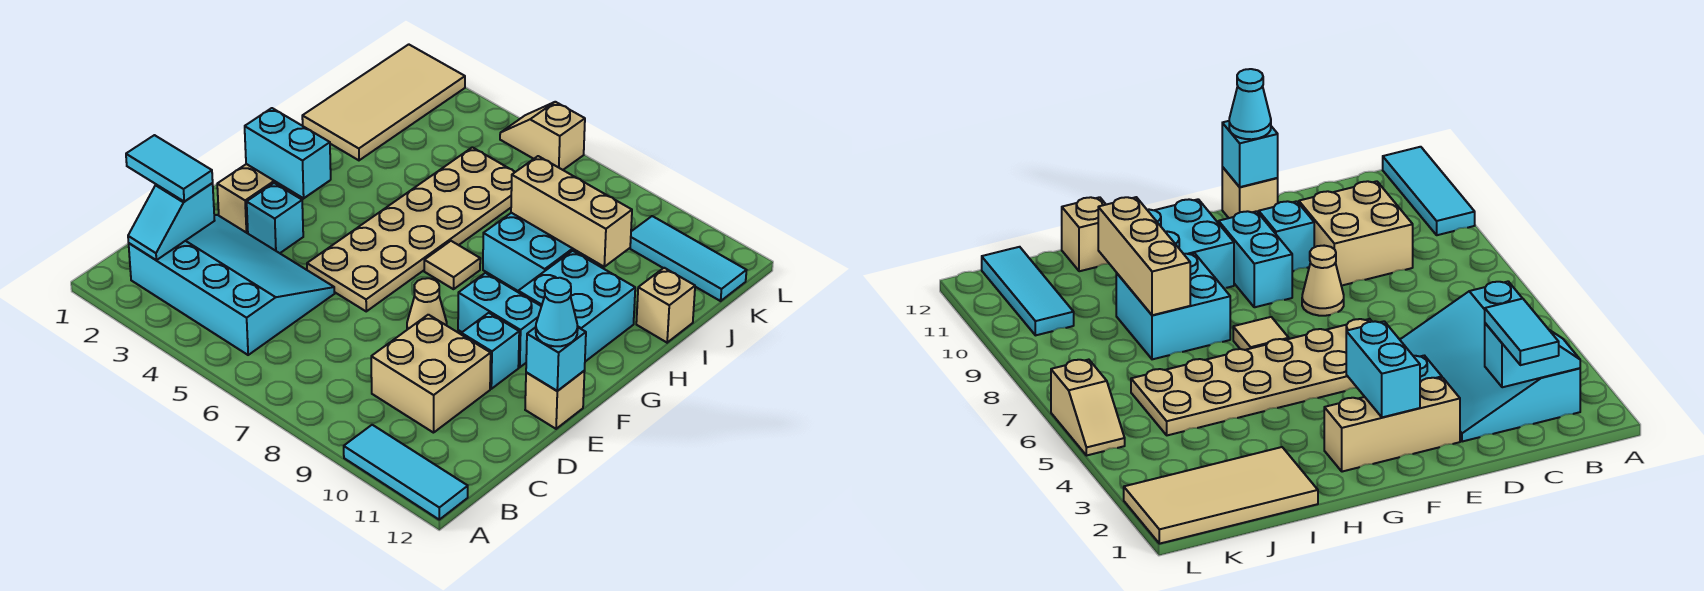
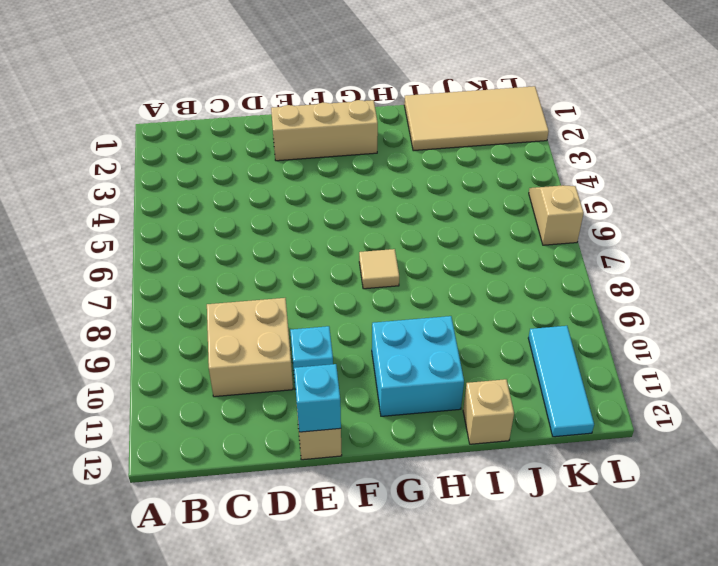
none -> cyan 1x3 tile [344,425,468,520]
none -> cyan 3x4 slope [129,215,335,355]
none -> cyan 1x1 brick [247,183,303,253]

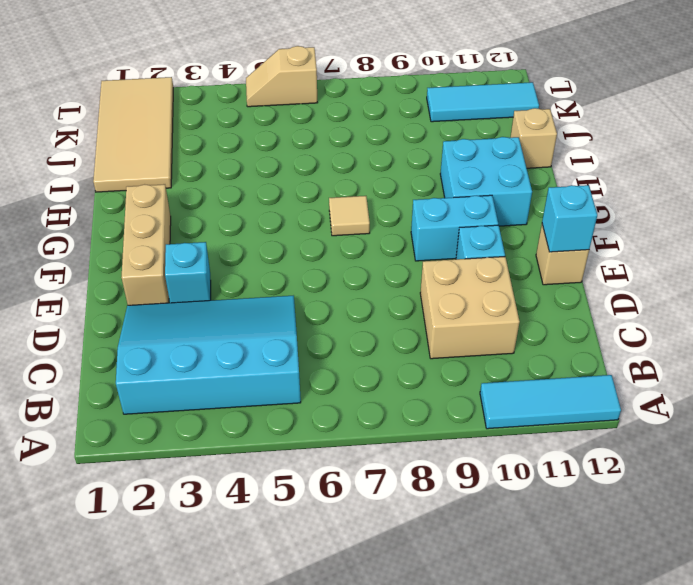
none -> tan 2x6 plate [307,147,515,311]
none -> tan 1x1 cone [407,278,447,330]
none -> cyan 2x2 brick [483,213,597,291]

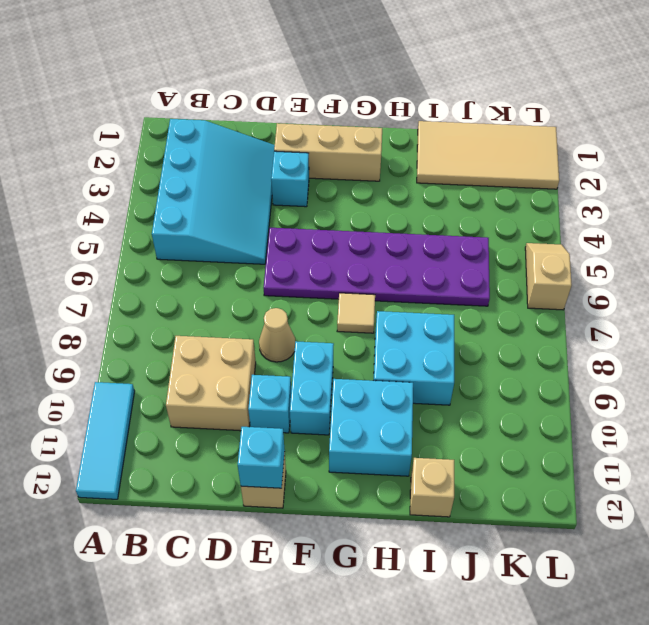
purple 2x6 plate [264,228,490,306] -> tan 2x6 plate [307,147,515,311]
none -> cyan 1x3 tile [630,216,746,301]
none -> cyan 1x2 slope [128,183,215,260]
none -> cyan 1x2 brick [245,108,331,198]

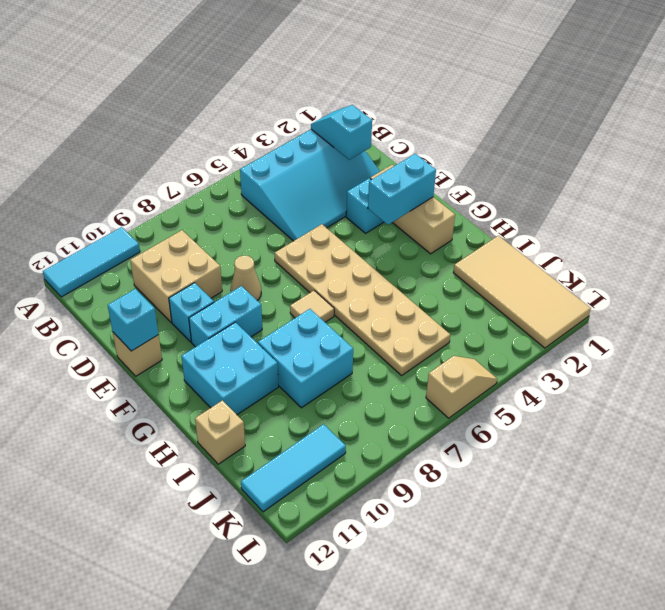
none -> tan 1x3 brick [511,156,632,267]
none -> cyan 1x2 tile [126,135,213,202]
none -> cyan 1x1 cone [536,278,578,346]

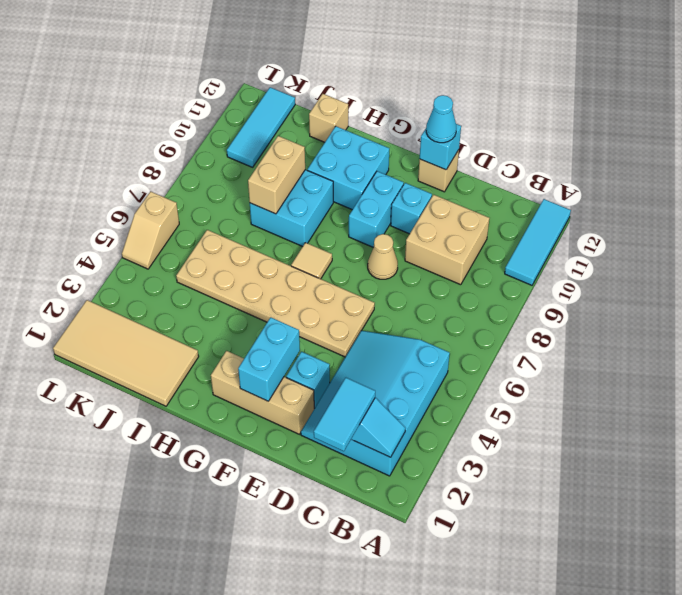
tan 1x2 brick [248,136,305,214] -> tan 1x3 brick [511,156,632,267]

